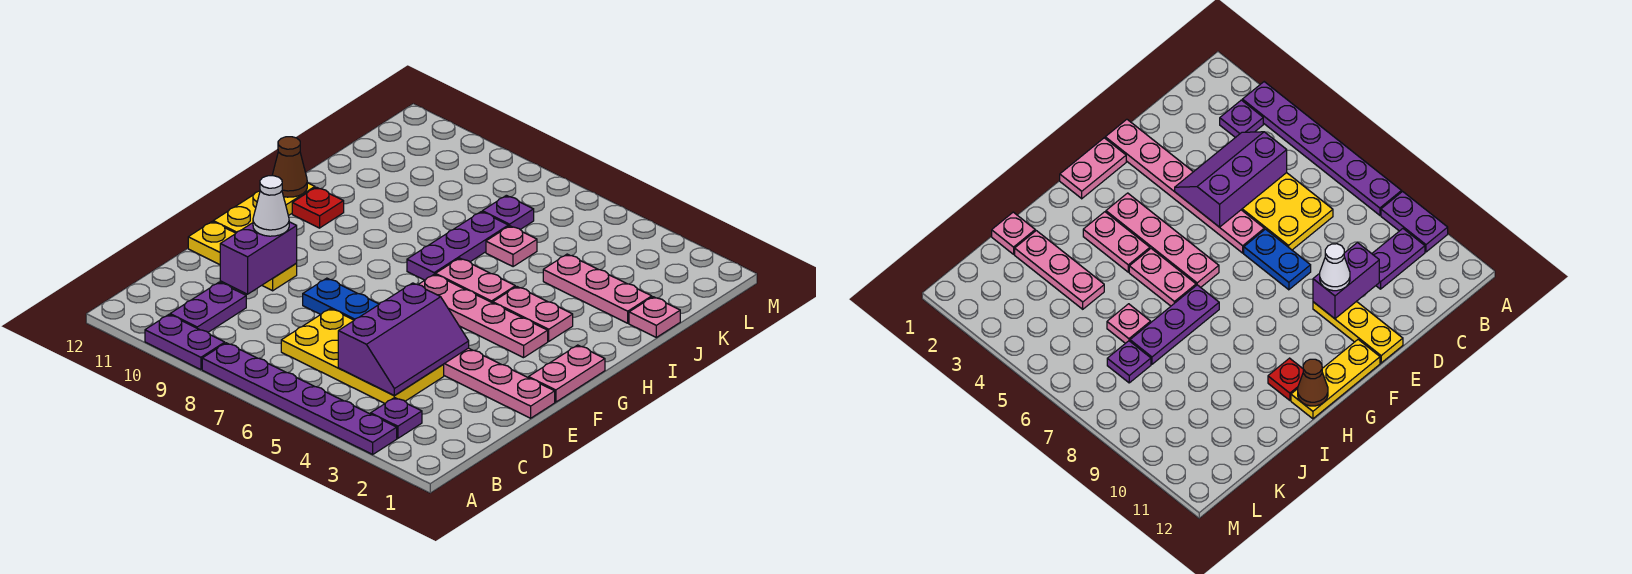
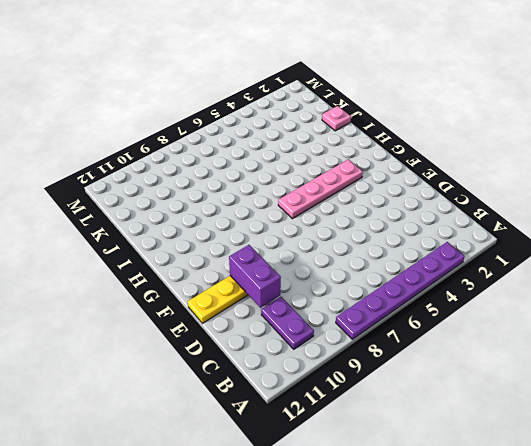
none -> purple 1x2 plate [145,315,225,369]
none -> purple 1x1 plate [371,398,422,438]
none -> yellow 2x4 plate [281,309,444,403]

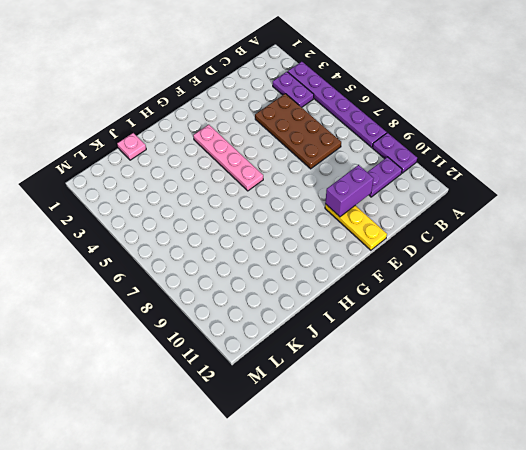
purple 1x2 plate [273,72,314,107] -> purple 1x1 plate [371,398,422,438]
brown 2x4 plate [255,94,341,169] -> yellow 2x4 plate [281,309,444,403]
none -> pink 1x6 plate [443,348,555,418]
none -> blue 1x2 plate [303,278,379,320]
none -> pink 1x2 plate [529,345,605,402]

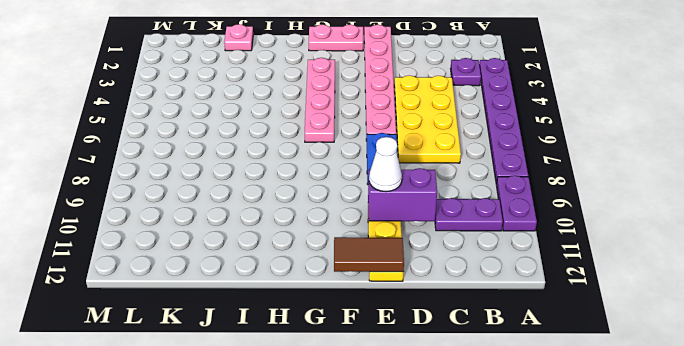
brown 1x2 tile [334,237,404,272] -> none
none -> yellow 1x3 plate [213,183,315,233]
none -> pink 1x2 plate [493,287,573,341]
none -> pink 1x2 plate [436,258,515,303]

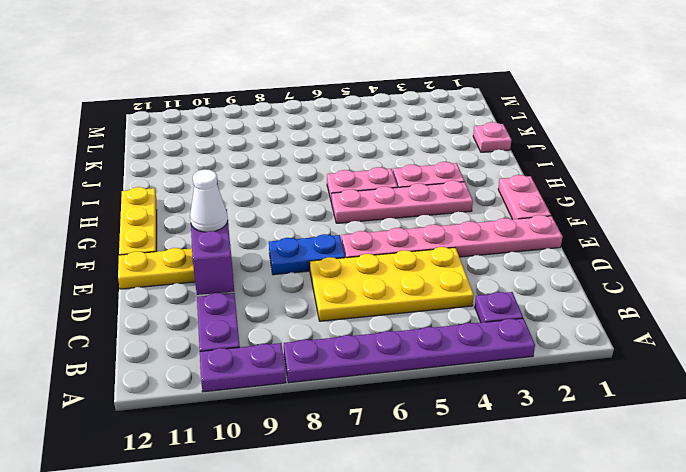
none -> purple 1x3 plate [407,212,508,280]
none -> red 1x1 plate [292,187,344,228]
none -> pink 1x3 plate [543,254,652,323]

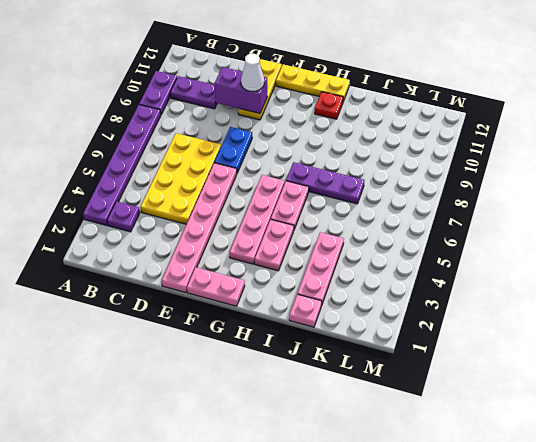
none -> pink 1x1 plate [486,226,537,267]
none -> purple 1x1 plate [482,195,534,229]
none -> purple 2x3 slope [338,283,469,396]

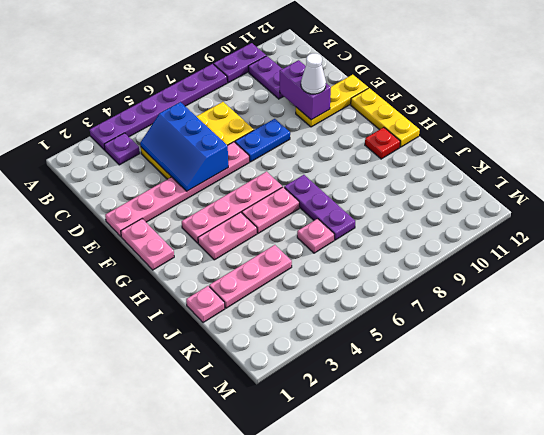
blue 2x3 slope [140,102,228,191] -> purple 2x3 slope [338,283,469,396]
none -> purple 1x1 plate [482,195,534,229]
none -> brown 1x1 cone [272,137,307,197]

